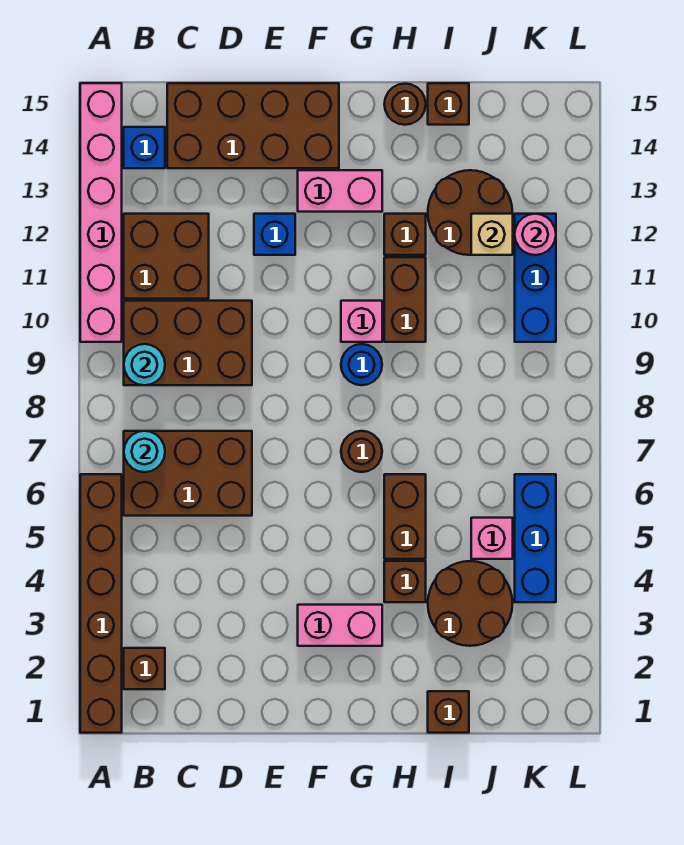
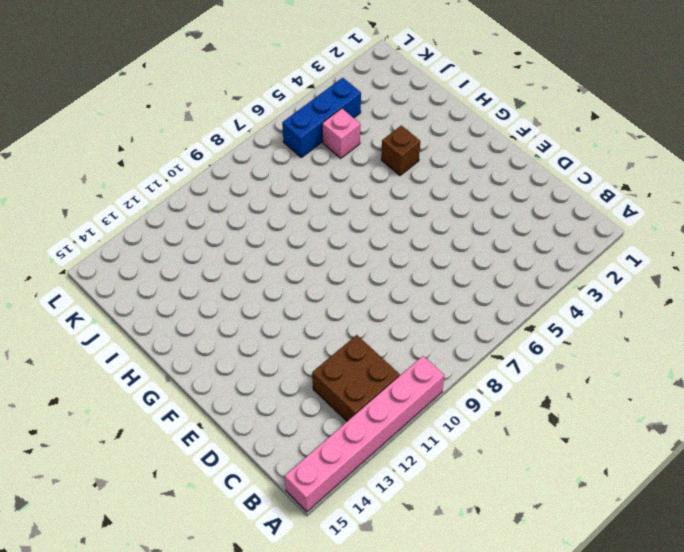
none -> brown 1x6 brick [80,474,122,733]
none -> brown 1x1 brick [124,648,165,689]
none -> brown 2x3 brick [124,431,252,516]
none -> brown 2x3 brick [124,301,252,385]

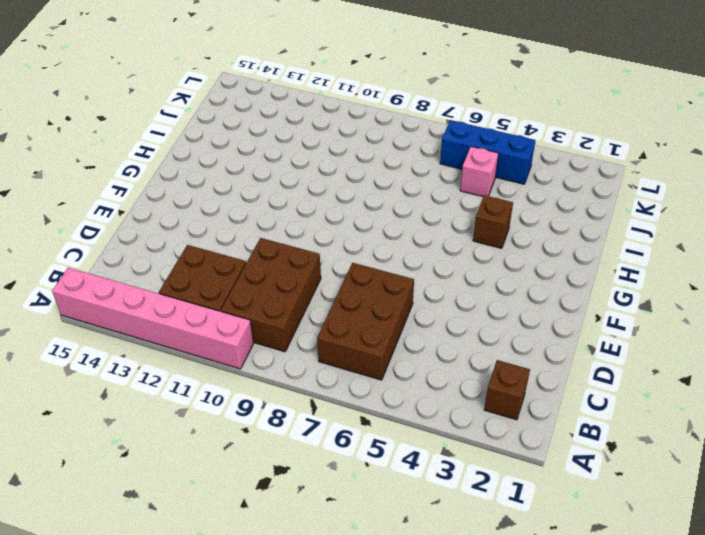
none -> brown 1x6 brick [80,474,122,733]
none -> blue 1x1 brick [124,127,165,168]
none -> brown 2x4 brick [167,83,339,168]
none -> blue 1x1 brick [254,214,295,255]

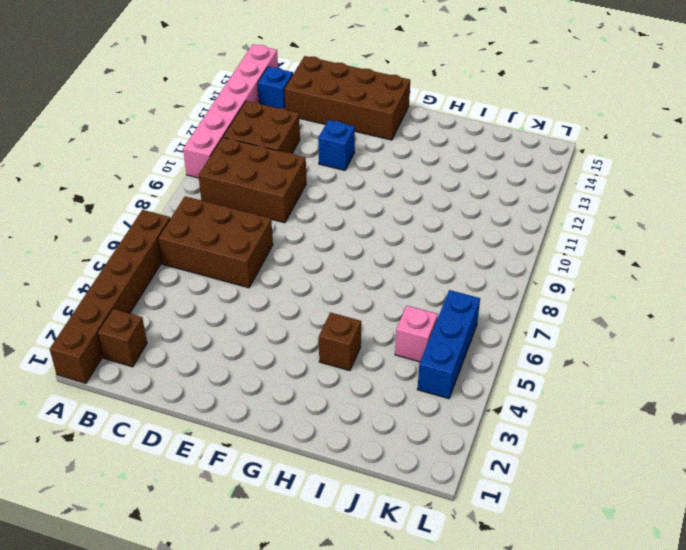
none -> pink 1x2 brick [298,605,382,646]
none -> pink 1x2 brick [298,170,382,212]
none -> brown 1x1 round brick [341,431,382,472]
none -> blue 1x1 round brick [341,344,382,385]

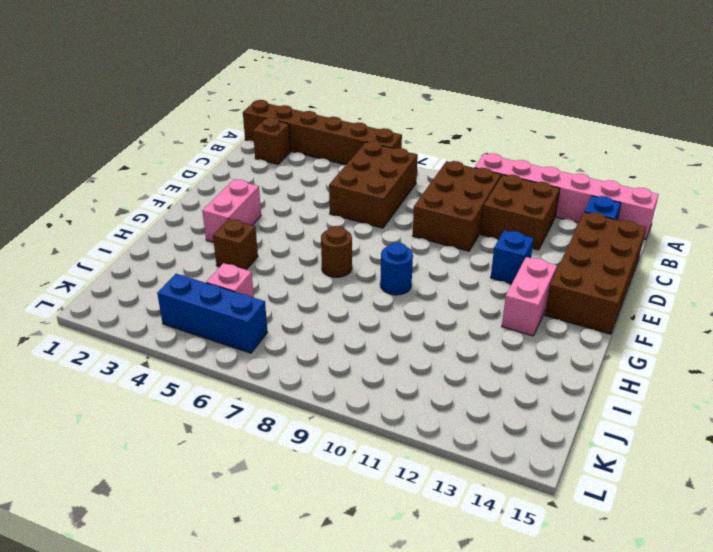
none -> pink 1x1 brick [341,301,382,342]
none -> brown 1x2 brick [384,474,426,559]
none -> brown 1x2 brick [384,257,426,342]
none -> brown 1x1 brick [384,214,426,255]

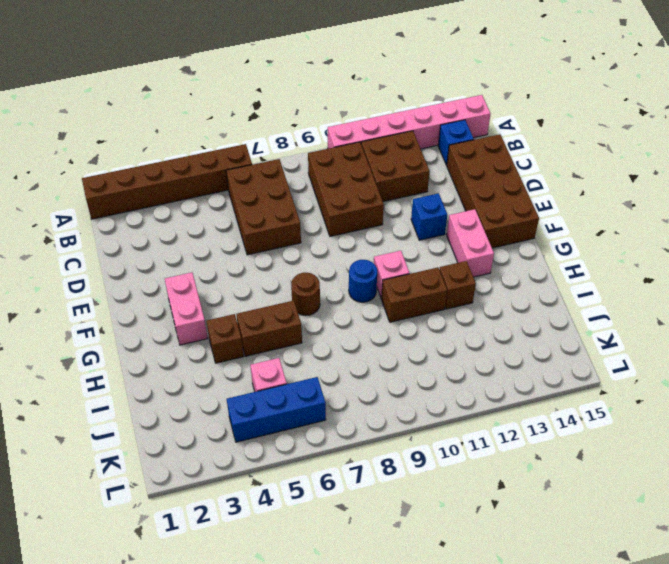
none -> brown 1x1 brick [124,648,165,689]
none -> brown 1x1 round brick [384,84,426,125]
none -> brown 1x1 brick [428,691,469,733]
none -> brown 2x2 round brick [428,561,513,646]

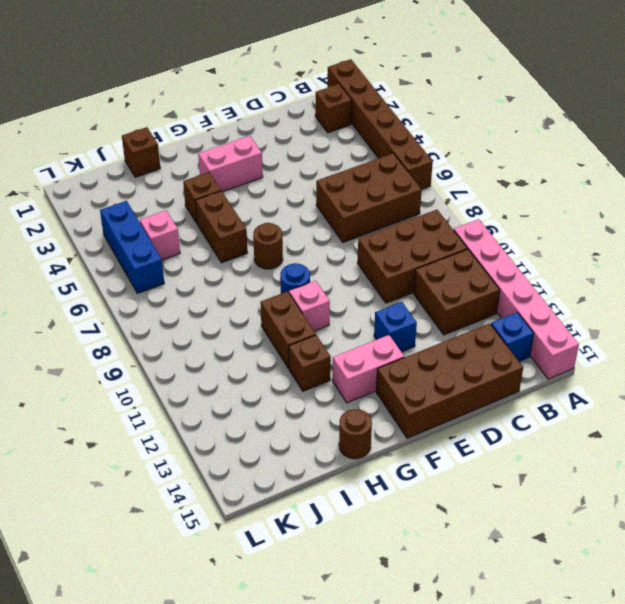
none -> brown 2x2 round brick [428,561,513,646]
none -> brown 2x2 round brick [428,170,513,255]
none -> brown 1x1 brick [428,83,469,125]
none -> blue 1x3 brick [515,214,556,342]

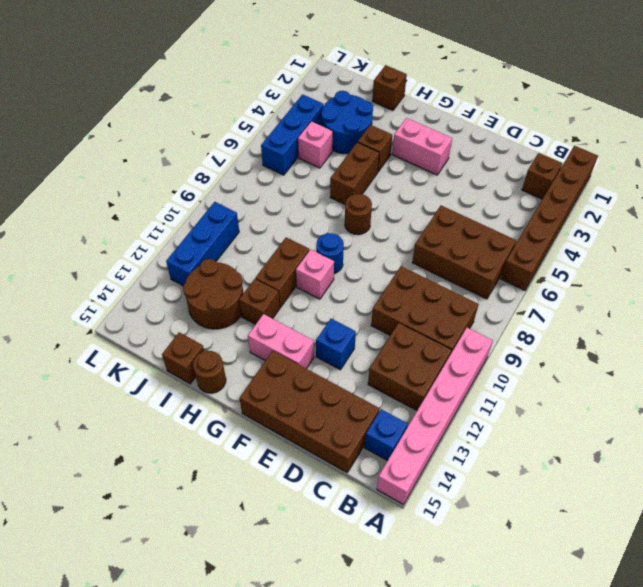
blue 2x2 round brick [321,91,373,154] -> brown 2x2 round brick [428,561,513,646]
none -> cyan 1x1 round brick [124,431,165,472]
none -> cyan 1x1 round brick [124,344,165,385]
none -> tan 1x1 brick [471,214,513,255]
none -> pink 1x1 round brick [515,214,556,255]

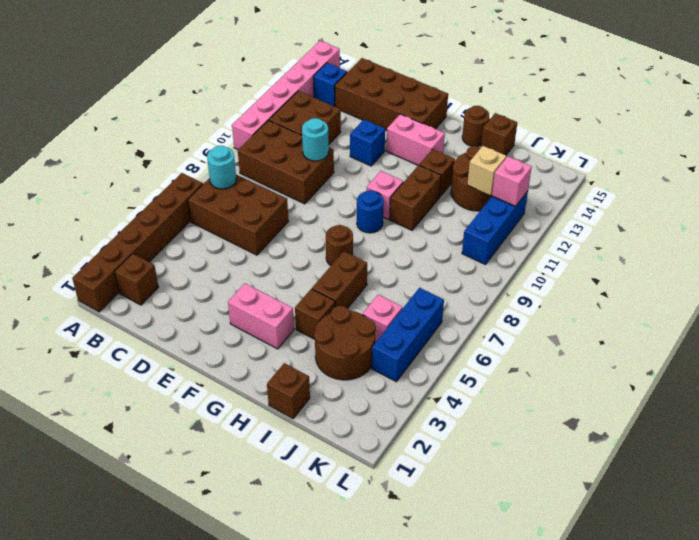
cyan 1x1 round brick [302,118,329,161] -> cyan 1x1 round brick moved to [124,344,165,385]
pink 1x1 brick [492,157,532,206] -> pink 1x1 round brick [515,214,556,255]

